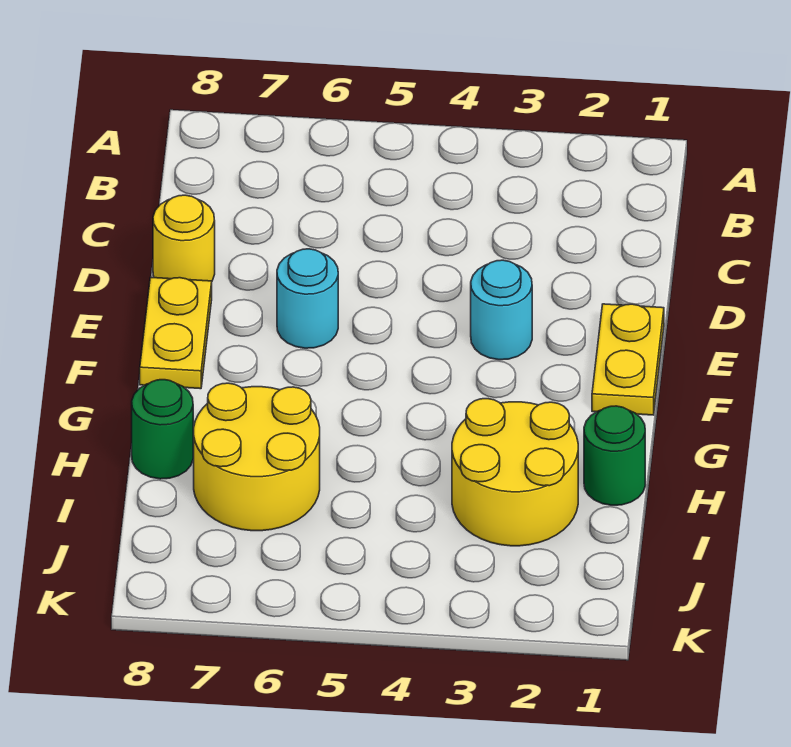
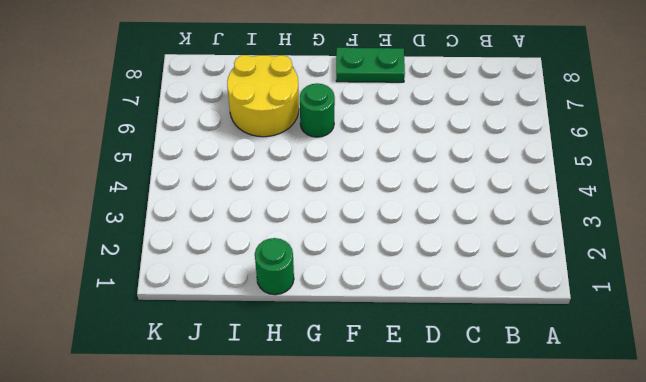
green 1x2 plate [336,48,405,82] -> yellow 1x2 plate [140,277,212,389]
green 1x1 round brick [300,83,335,137] -> green 1x1 round brick moved to [132,380,193,479]
none -> yellow 1x1 round brick [153,195,215,281]
none -> yellow 1x2 plate [592,304,664,415]

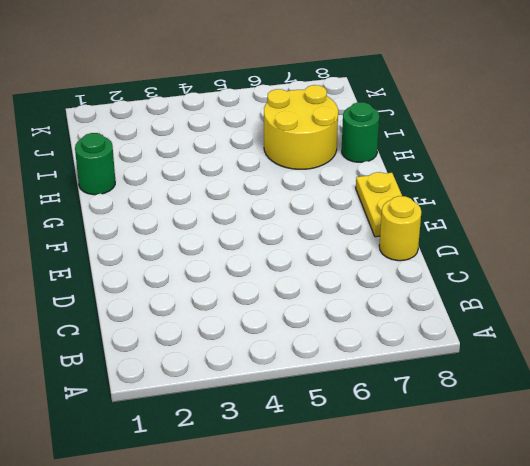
none -> yellow 1x2 plate [592,304,664,415]
none -> cyan 1x1 round brick [471,260,532,360]

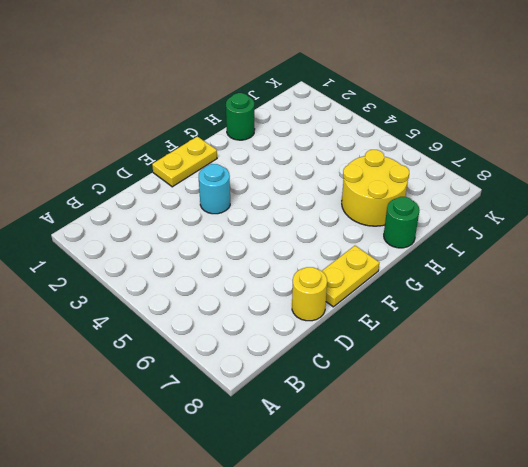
none -> cyan 1x1 round brick [277,249,338,348]
none -> yellow 2x2 round brick [452,399,578,546]

